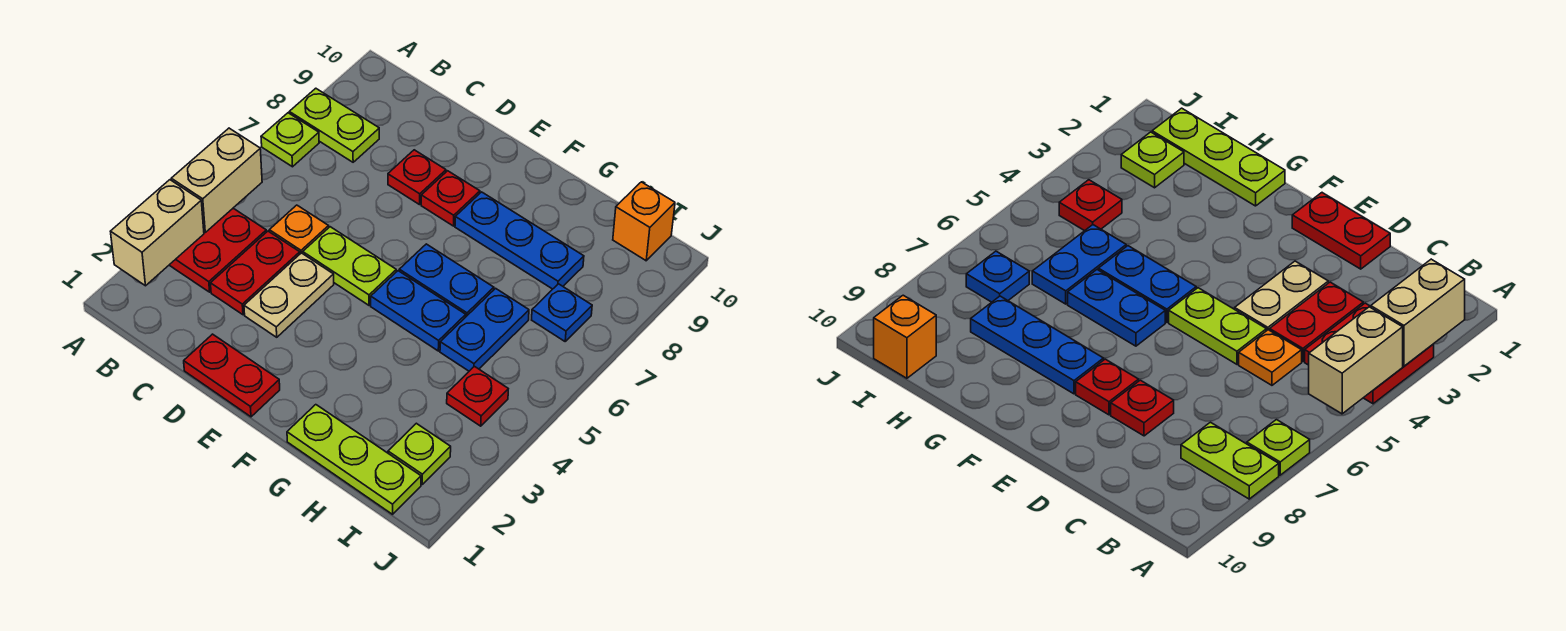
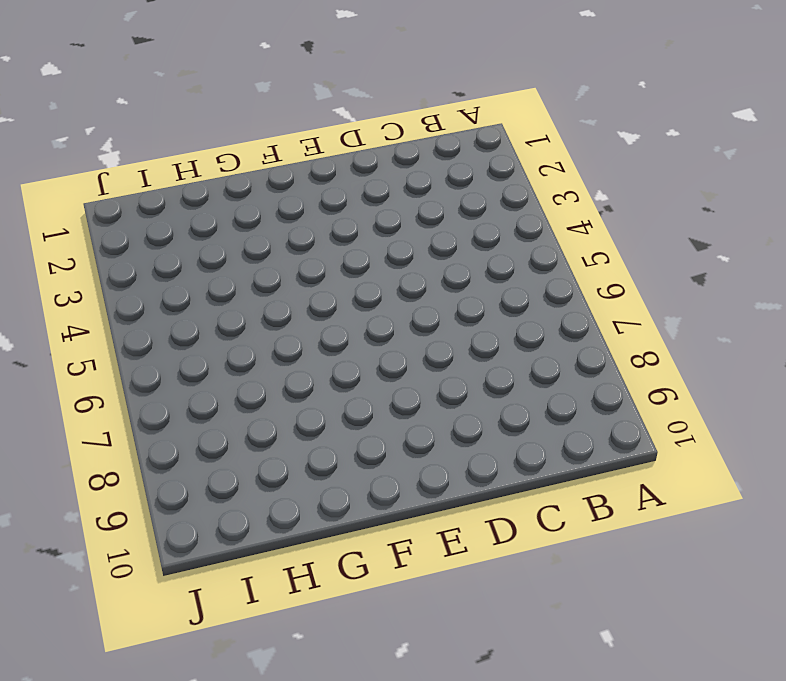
none -> red 2x2 plate [170,208,266,292]
none -> lime 1x1 plate [261,113,319,167]
none -> lime 1x2 plate [289,88,379,162]

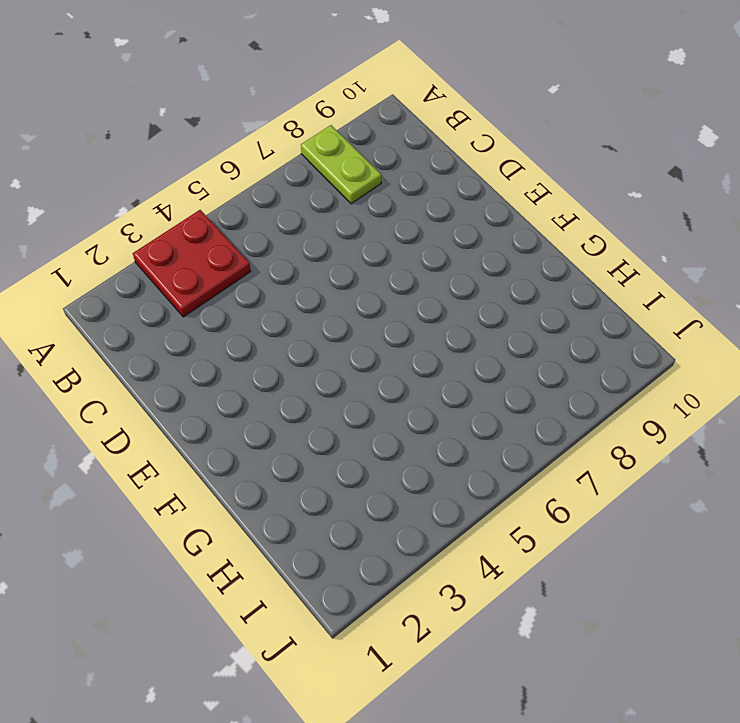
none -> lime 1x1 plate [261,113,319,167]
none -> red 1x2 plate [211,231,300,315]
none -> orange 1x1 plate [269,205,329,254]

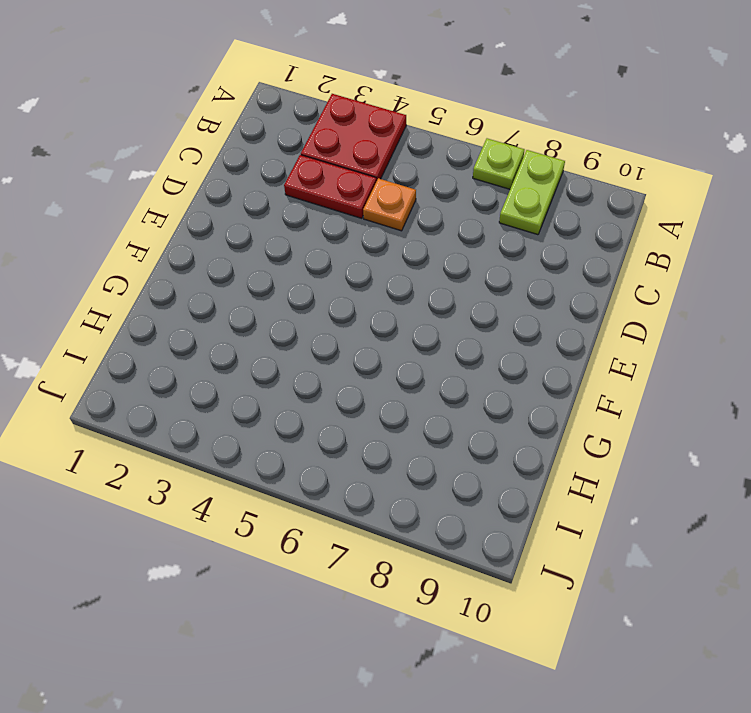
none -> red 1x2 plate [184,334,280,417]
none -> tan 1x2 plate [244,253,334,337]
none -> lime 1x2 plate [303,227,396,305]

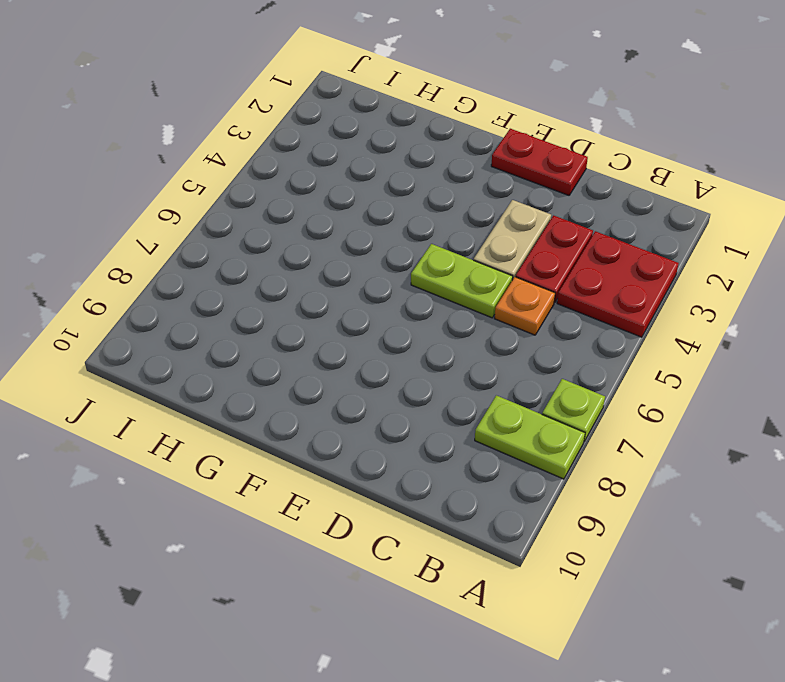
none -> red 1x1 plate [388,150,446,205]
none -> red 1x1 plate [421,171,480,226]
none -> blue 1x2 plate [371,271,466,351]

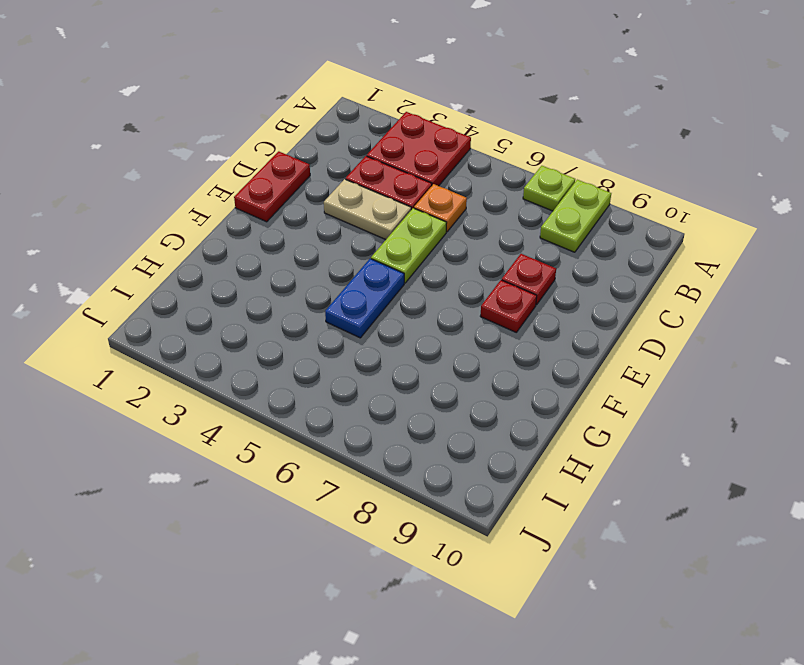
none -> blue 1x2 plate [399,244,494,316]
none -> blue 1x3 plate [455,192,584,289]
none -> lime 1x3 plate [287,405,421,514]

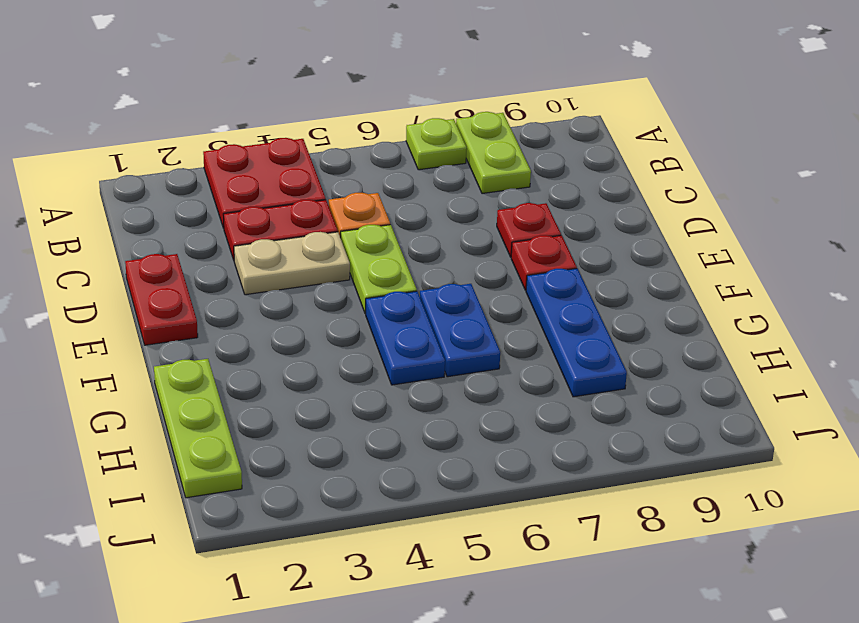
none -> blue 1x2 plate [440,288,529,371]
none -> lime 1x1 plate [388,423,451,484]
none -> red 1x1 plate [447,366,508,426]

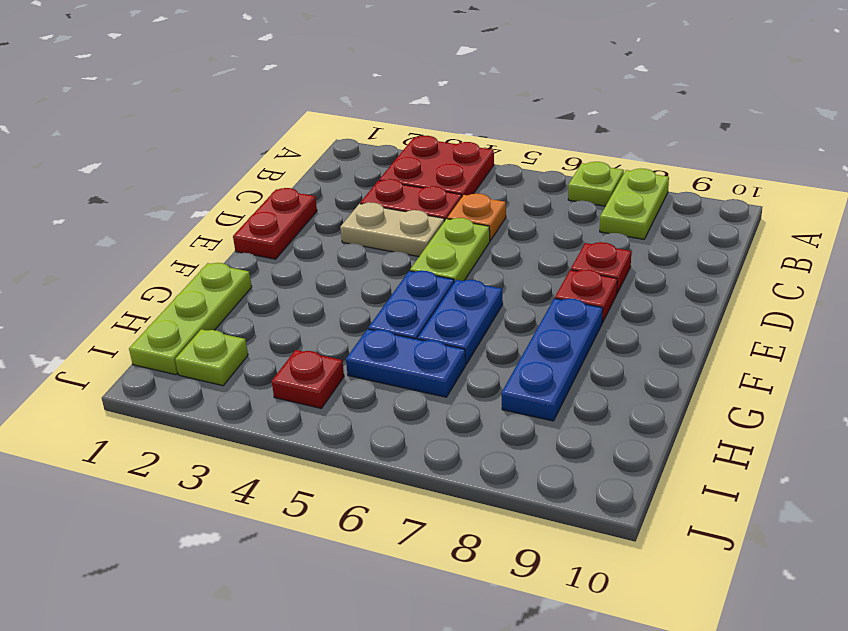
none -> blue 1x1 plate [532,284,592,341]
none -> orange 1x1 brick [613,182,675,261]
none -> tan 1x2 brick [111,180,204,286]

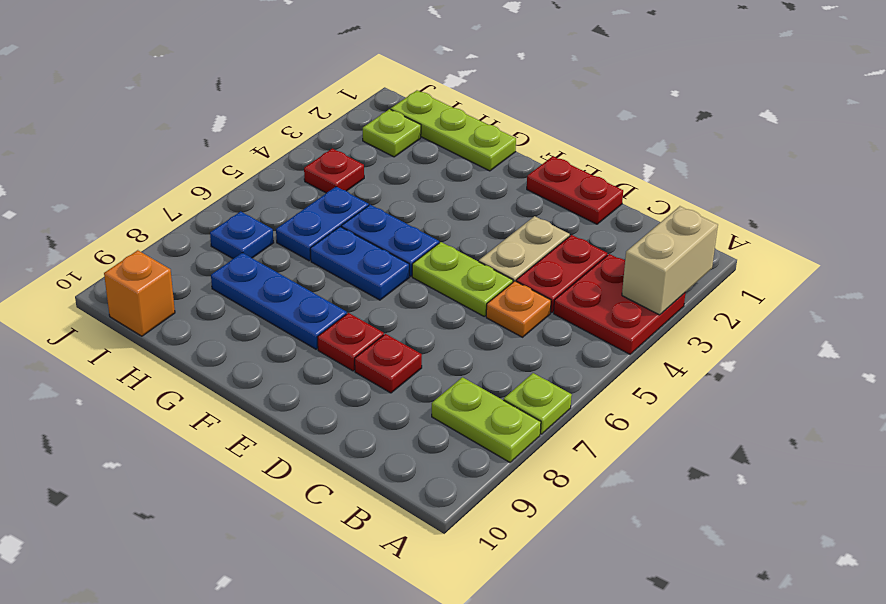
none -> tan 1x2 brick [171,128,262,232]

